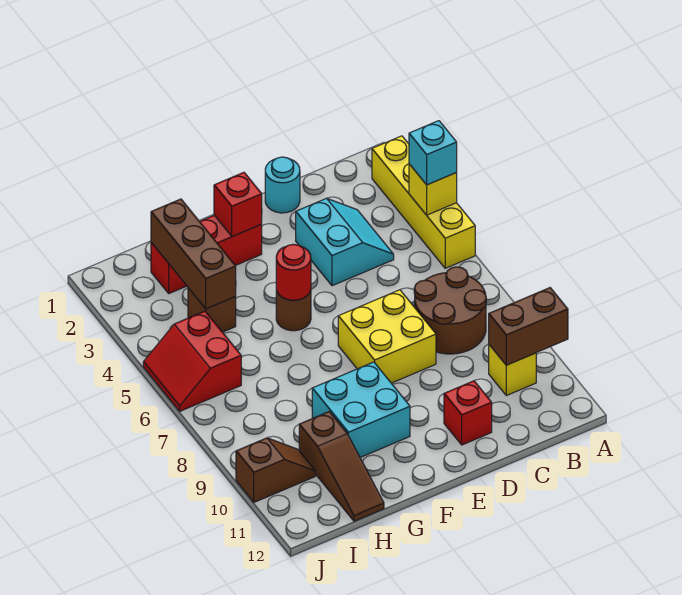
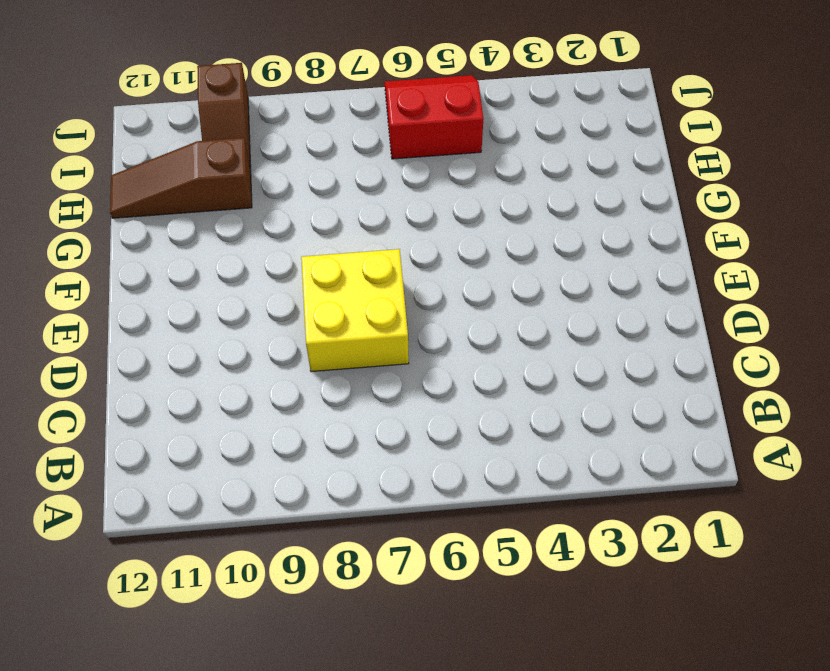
none -> yellow 1x4 brick [372,136,475,268]
none -> brown 2x2 round brick [414,267,486,354]
none -> yellow 1x1 brick [489,345,536,395]

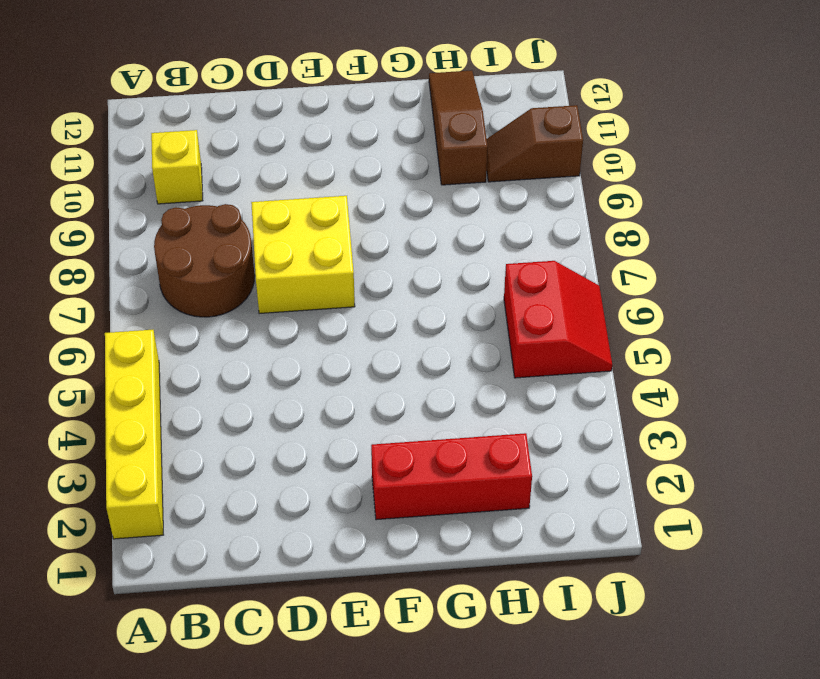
none -> cyan 2x2 slope [296,198,394,286]
none -> cyan 1x1 round brick [265,157,300,213]
none -> red 1x1 brick [444,381,492,445]

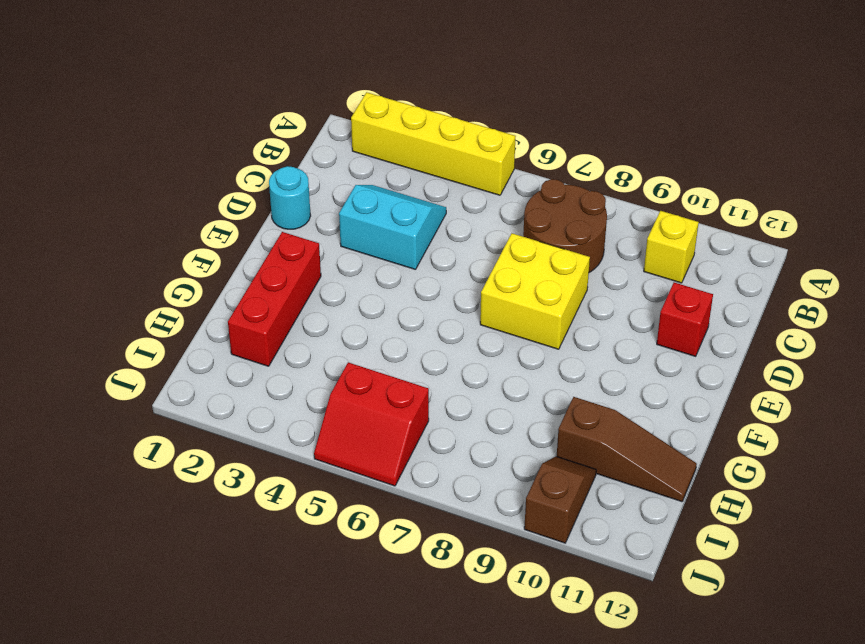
none -> brown 1x1 round brick [276,290,311,331]
none -> cyan 2x2 brick [312,362,410,457]
none -> brown 1x1 brick [188,288,236,332]

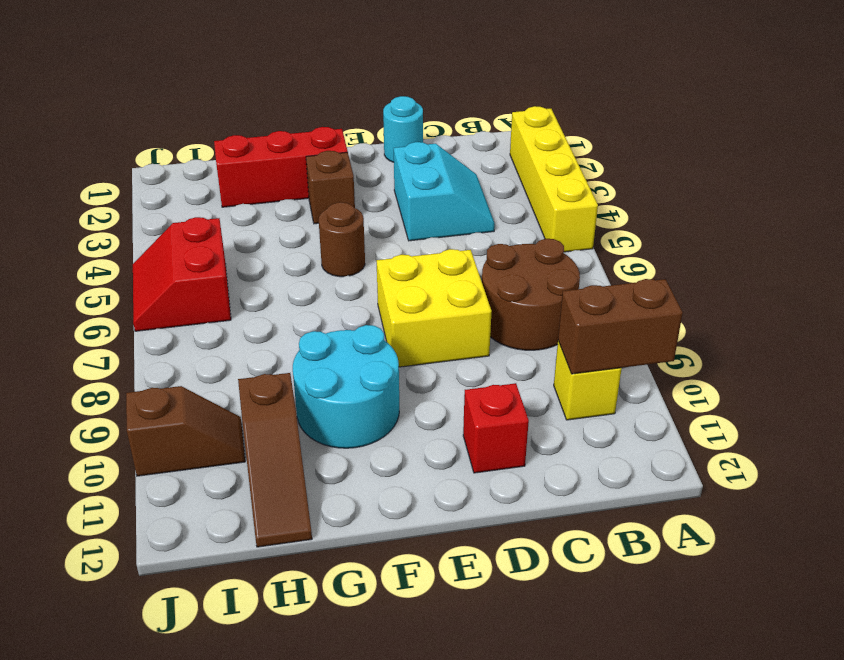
brown 1x1 brick [306,151,355,224] -> brown 1x1 brick moved to [188,288,236,332]
cyan 2x2 round brick [293,325,399,448] -> cyan 2x2 brick [312,362,410,457]
none -> yellow 1x1 brick [409,164,457,215]
none -> red 1x1 brick [214,172,262,237]
none -> red 1x1 round brick [276,244,311,300]

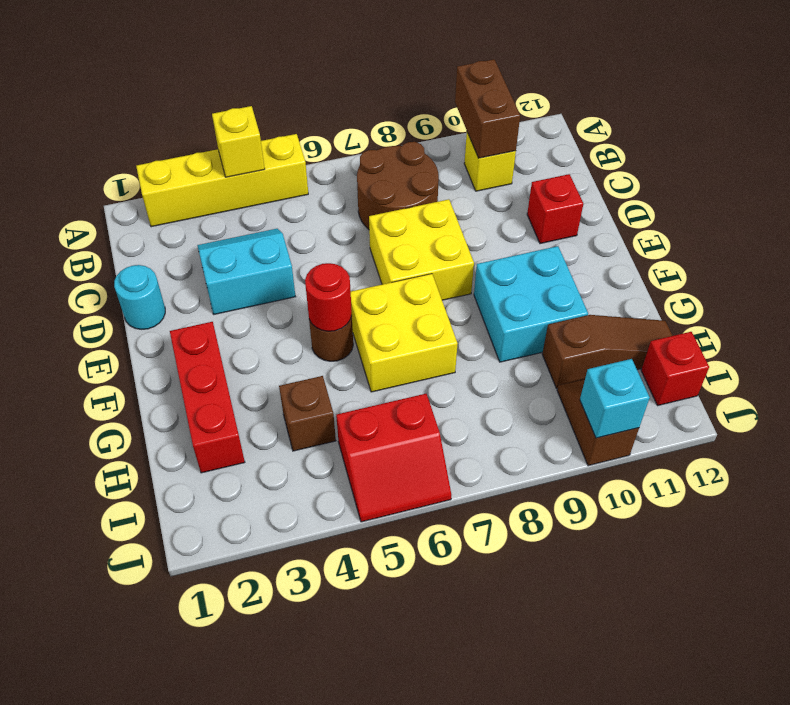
yellow 2x2 brick [351,274,458,392] -> none
red 1x1 brick [641,332,709,405] -> red 1x1 brick moved to [214,172,262,237]
cyan 1x1 brick [580,359,650,438] -> cyan 1x1 brick moved to [409,121,457,185]
none -> brown 1x3 brick [151,199,236,309]

